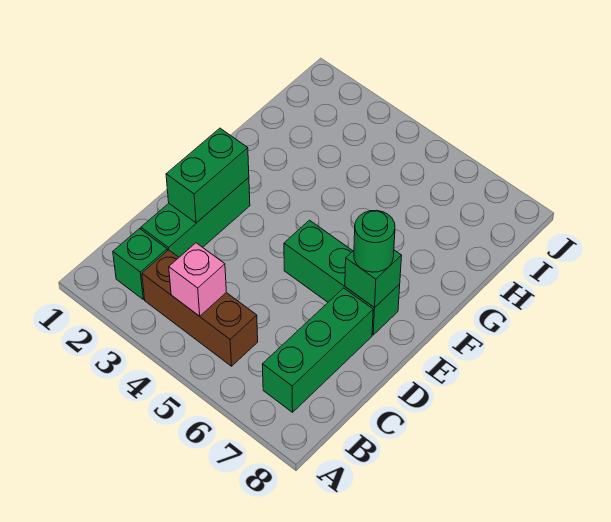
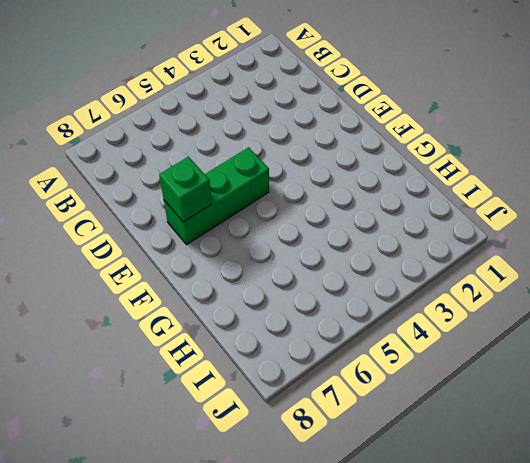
none -> green 1x1 brick [113,229,167,299]
none -> brown 1x3 brick [142,250,258,366]

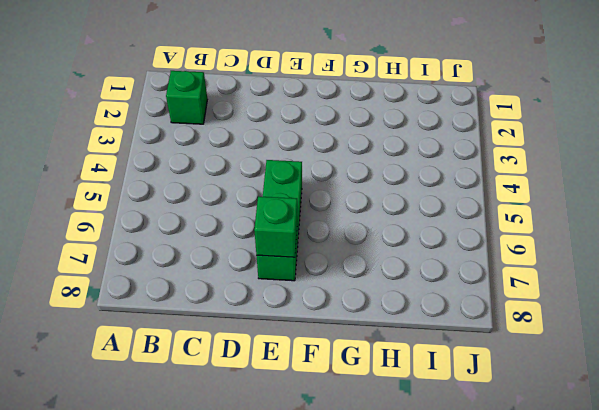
none -> brown 1x3 brick [142,250,258,366]
none -> green 1x3 brick [262,288,373,412]

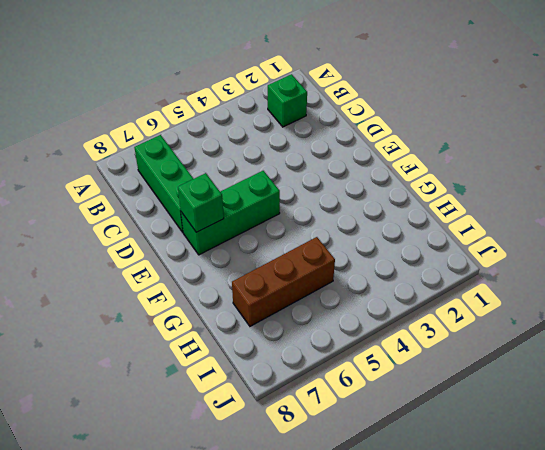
brown 1x3 brick [232,237,335,326] -> brown 1x3 brick moved to [142,250,258,366]
none -> green 1x3 brick [141,178,250,257]
none -> pink 1x1 brick [169,243,226,316]

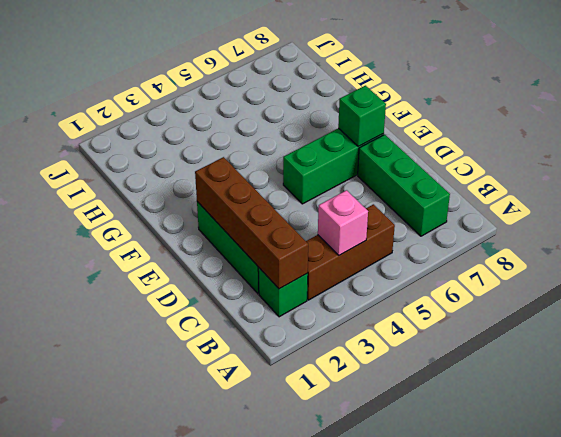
brown 1x4 brick [195,157,308,289] -> green 1x2 brick [166,128,249,223]
none -> green 1x1 round brick [354,210,395,272]

